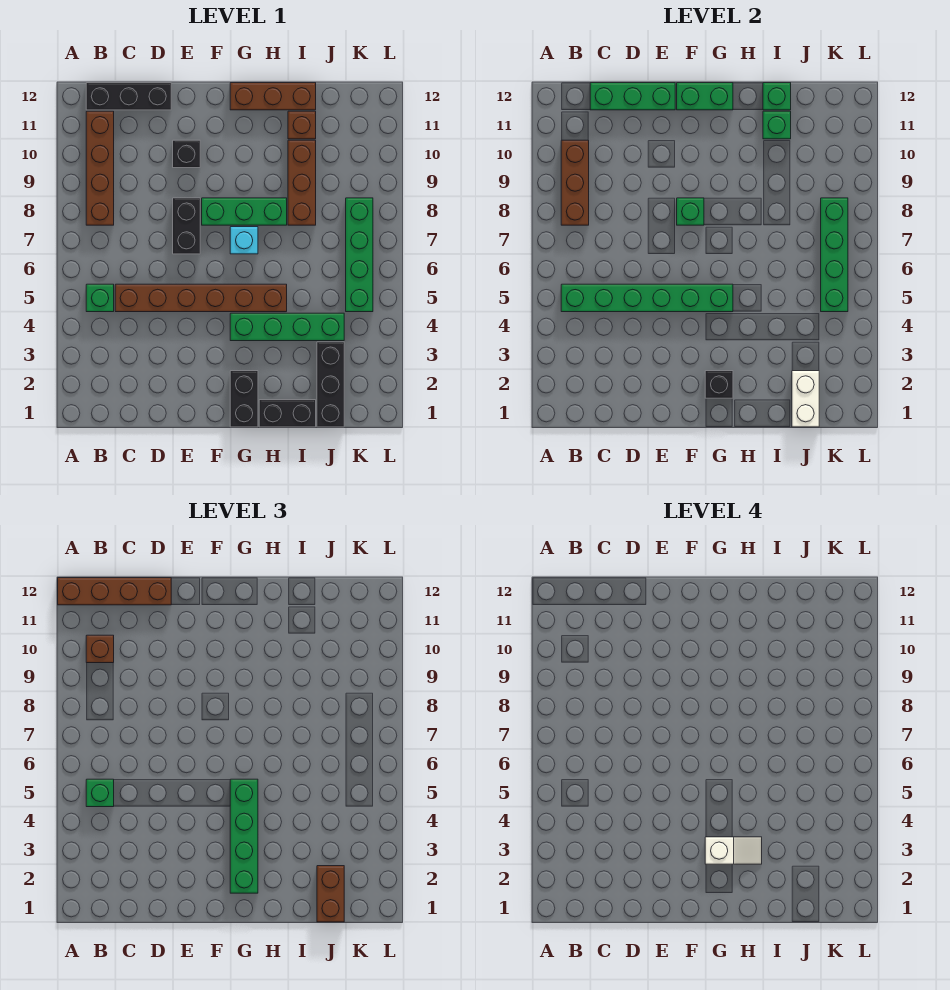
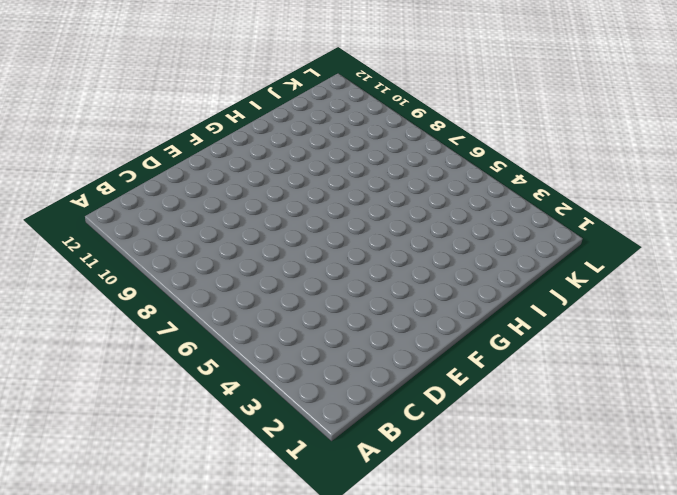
none -> green 1x1 brick [86,284,114,312]
none -> brown 1x4 brick [86,111,114,225]
none -> black 1x3 brick [86,83,171,110]
none -> brown 1x6 brick [115,284,287,312]

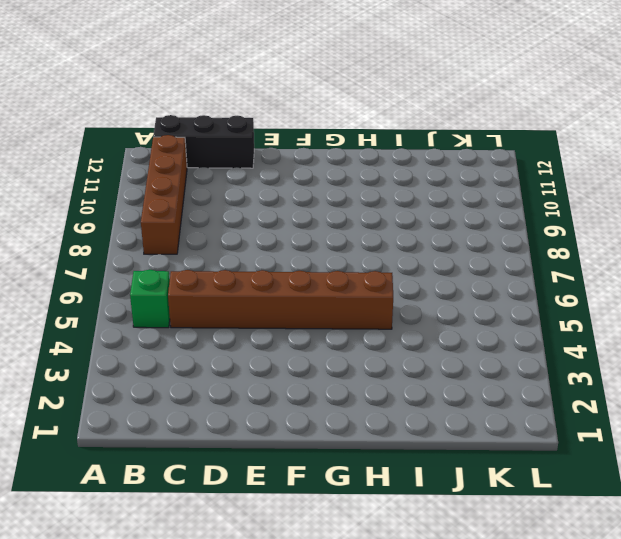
none -> black 1x2 brick [173,198,200,254]
none -> black 1x1 brick [173,140,200,168]
none -> green 1x3 brick [202,198,287,225]
none -> black 1x2 brick [230,371,258,427]

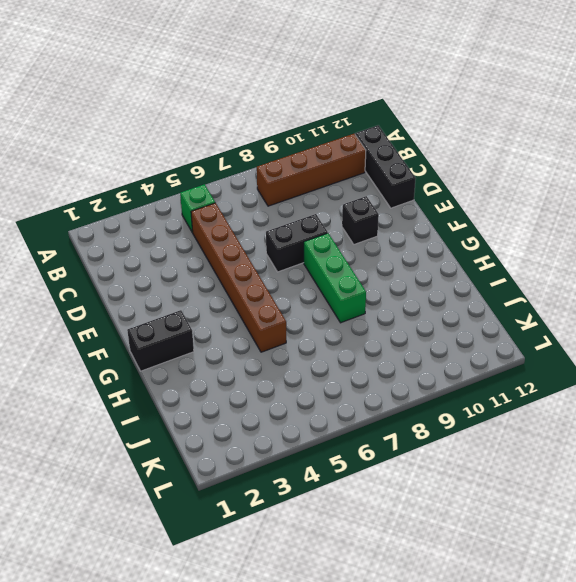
none -> green 1x4 brick [230,313,344,341]
none -> cyan 1x1 brick [230,227,258,254]
none -> brown 1x3 brick [230,83,316,110]
none -> black 1x2 brick [259,400,316,427]

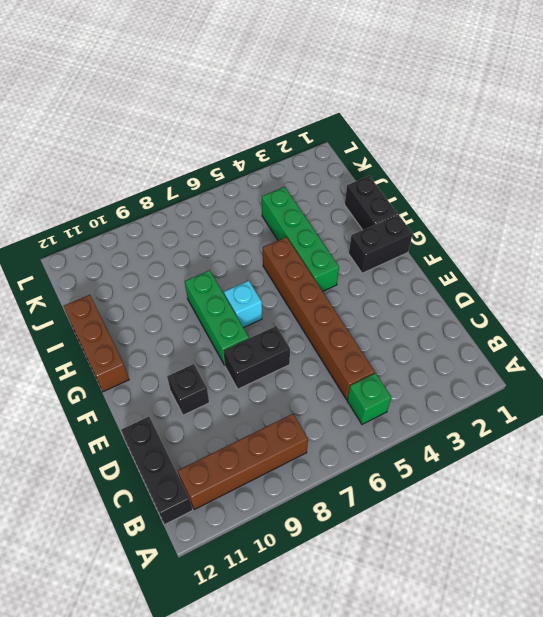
none -> brown 1x3 brick [288,140,316,225]
none -> brown 1x1 brick [288,111,316,139]
none -> black 1x3 brick [317,342,344,427]
none -> green 1x4 brick [346,198,373,312]

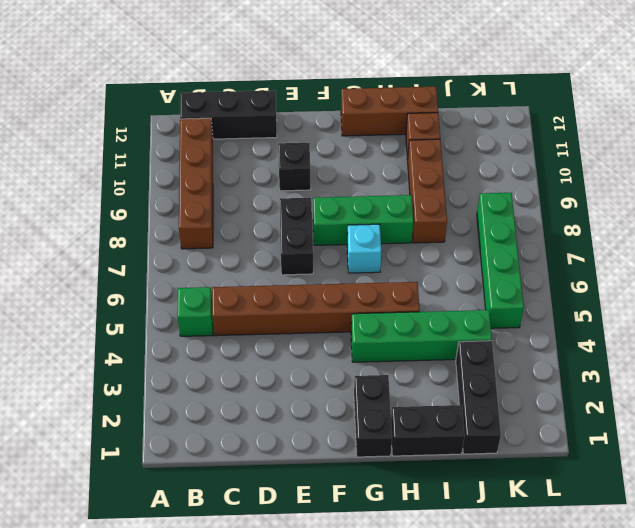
none -> green 1x6 brick [561,284,733,312]
none -> brown 1x3 brick [561,140,589,225]
none -> green 1x3 brick [590,83,675,110]
none -> green 1x1 brick [677,198,704,225]

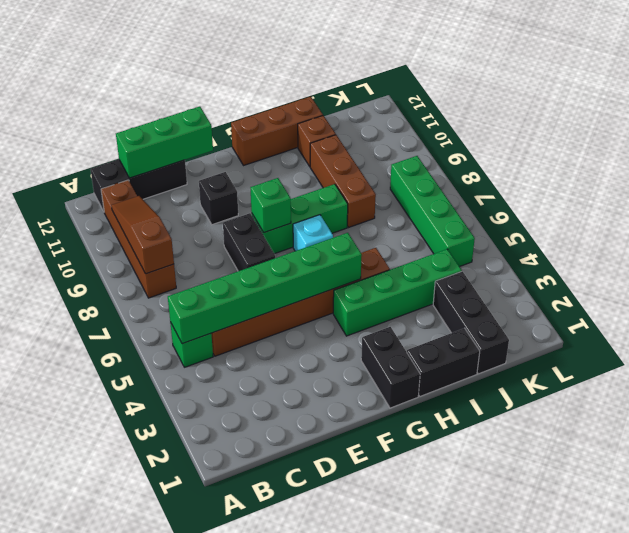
brown 1x3 slope [111,196,174,274] -> brown 1x3 brick [561,140,589,225]
none -> green 1x2 brick [677,83,733,110]
none -> black 1x1 brick [705,371,733,398]
none -> green 1x1 brick [763,111,791,139]
none -> green 1x1 brick [763,83,791,110]

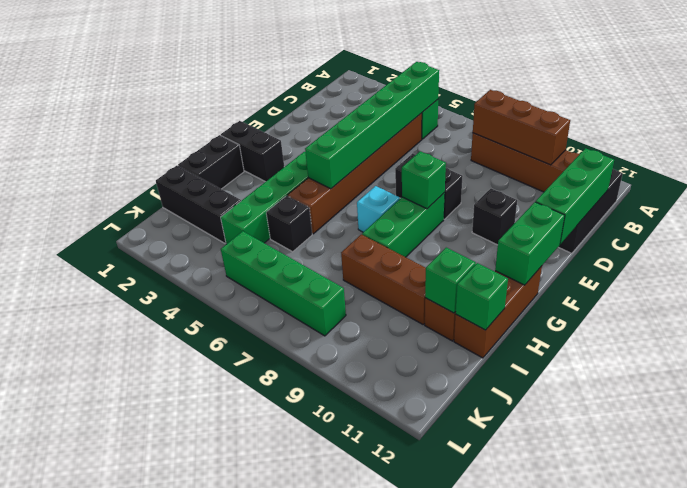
black 1x1 brick [266,196,312,252] -> black 1x1 brick moved to [705,371,733,398]
none -> white 1x2 brick [792,371,819,427]
none -> green 1x4 brick [821,198,848,312]
none -> brown 1x4 brick [58,578,171,605]
none -> green 1x1 brick [86,779,114,807]

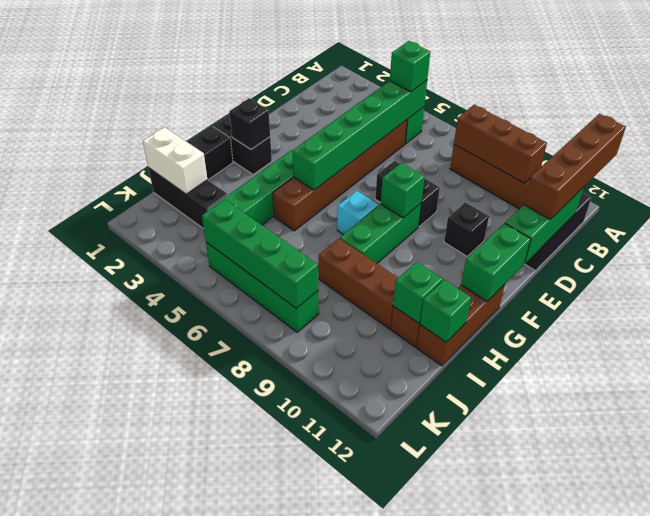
none -> brown 1x1 brick [86,635,114,663]
none -> green 1x4 brick [230,779,258,893]
none -> brown 1x2 brick [317,866,344,922]
none -> white 1x2 slope [705,837,762,864]

